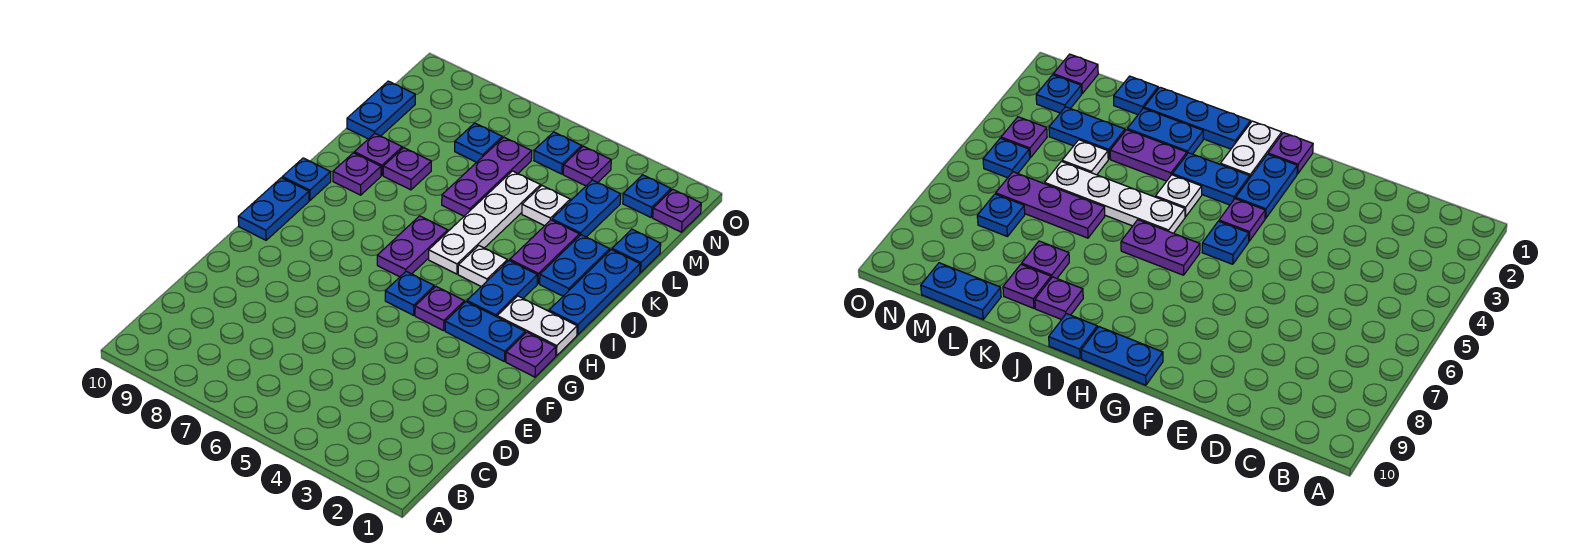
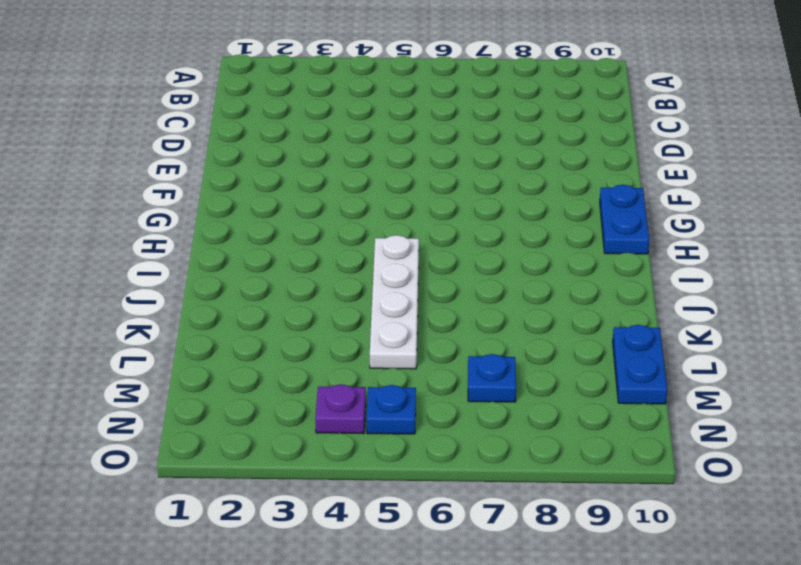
none -> purple 1x1 plate [506,332,556,377]
none -> blue 1x2 plate [445,302,525,361]
none -> purple 1x1 plate [415,287,465,331]

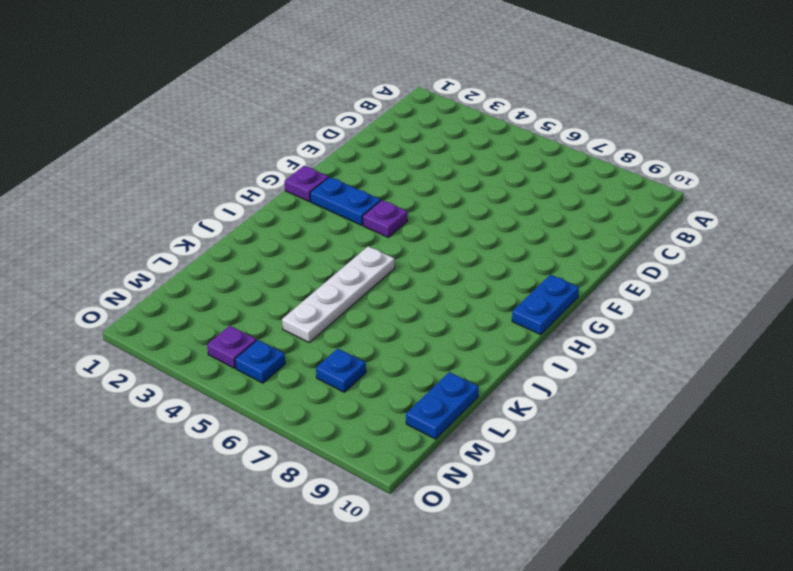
none -> blue 1x1 plate [385,271,434,315]
none -> white 1x2 plate [497,296,577,356]
none -> blue 1x2 plate [467,260,537,317]

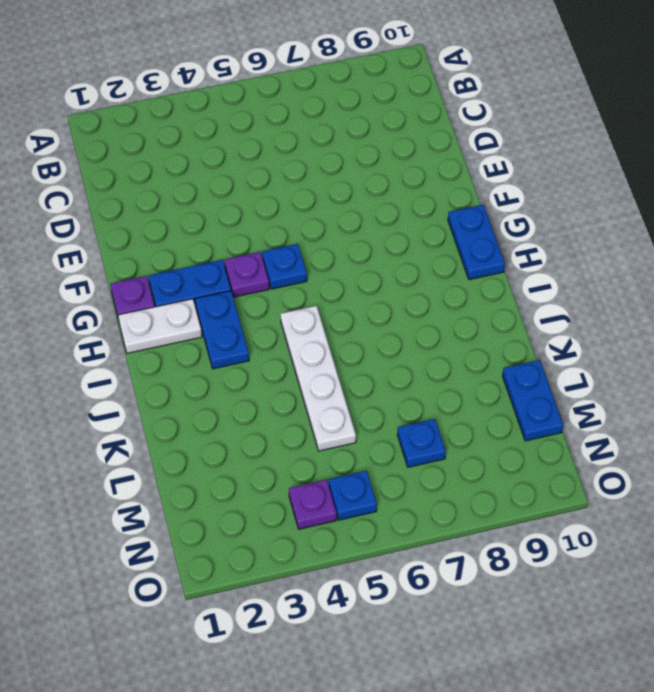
none -> purple 1x2 plate [377,216,448,277]
none -> blue 1x3 plate [549,250,640,335]
none -> white 1x1 plate [458,246,507,287]

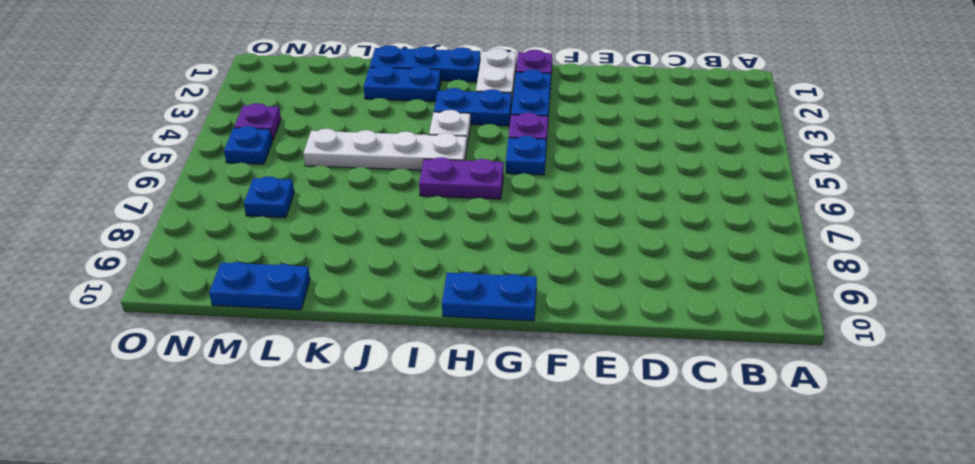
none -> blue 1x1 plate [282,158,331,200]
none -> purple 1x2 plate [510,220,579,284]
none -> purple 1x1 plate [333,153,381,195]

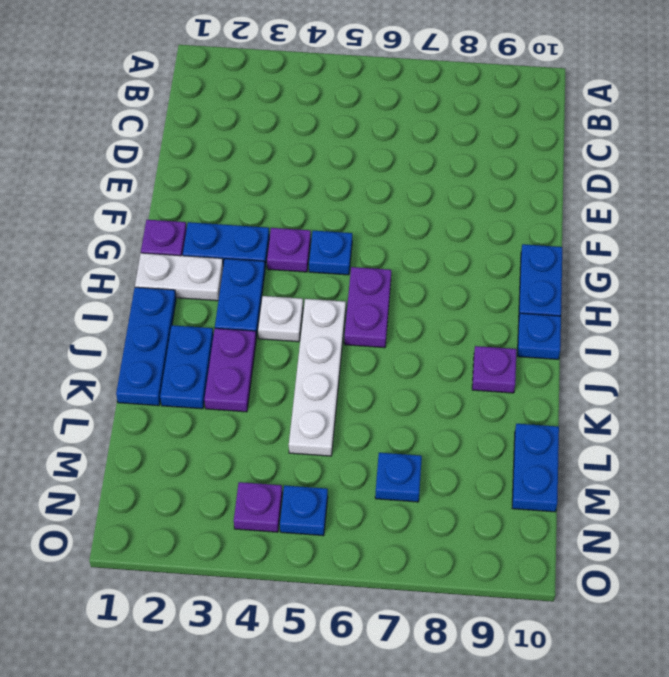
none -> purple 1x3 plate [442,137,532,216]
none -> purple 1x1 plate [383,148,431,190]
none -> purple 1x1 plate [354,133,402,175]

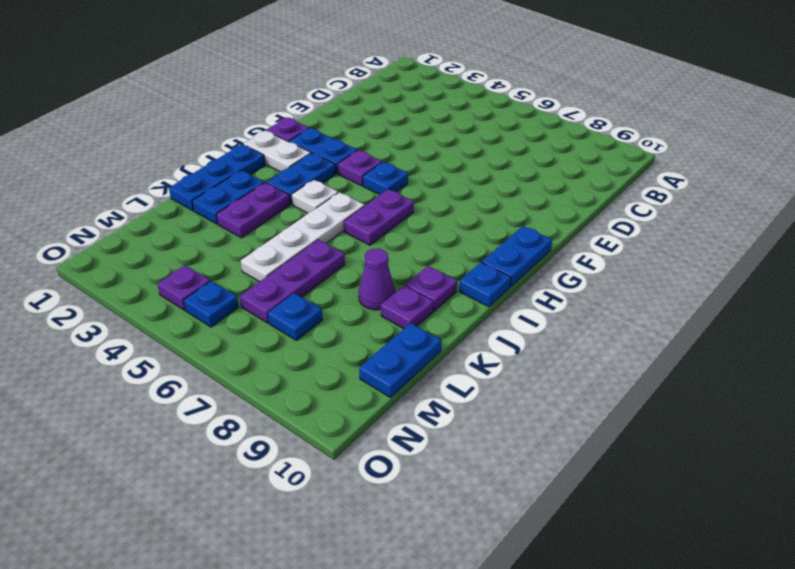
purple 1x1 cone [359,249,395,310] -> purple 1x1 plate [383,148,431,190]
none -> blue 1x1 plate [612,229,661,273]
none -> blue 1x2 plate [552,180,621,237]
none -> white 1x1 plate [522,186,570,226]

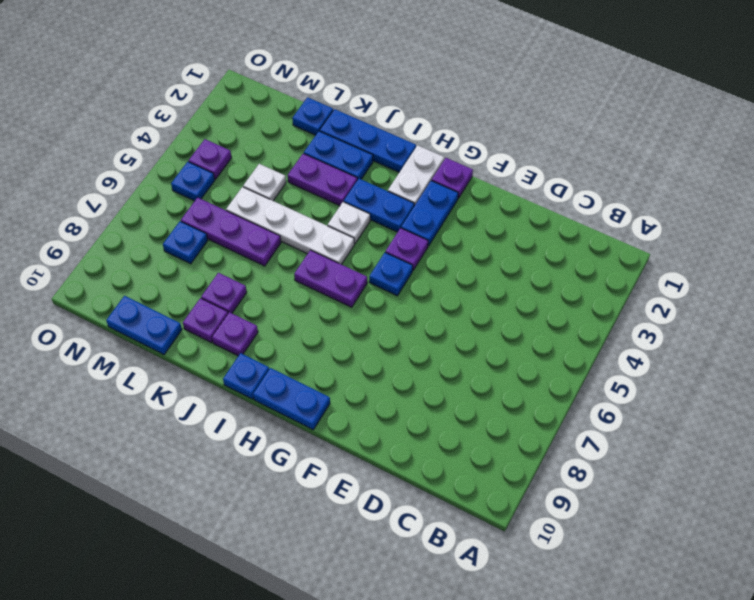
none -> blue 1x2 plate [552,180,621,237]
none -> purple 1x1 plate [653,189,701,232]
none -> blue 1x1 plate [623,175,671,217]

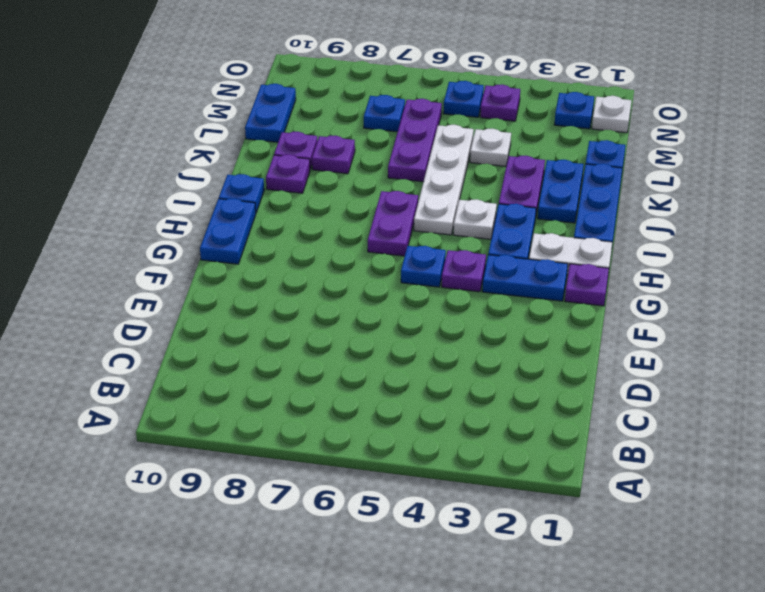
white 1x1 plate [592,96,632,133] -> purple 1x1 plate [653,189,701,232]
none -> blue 1x2 plate [552,180,621,237]

